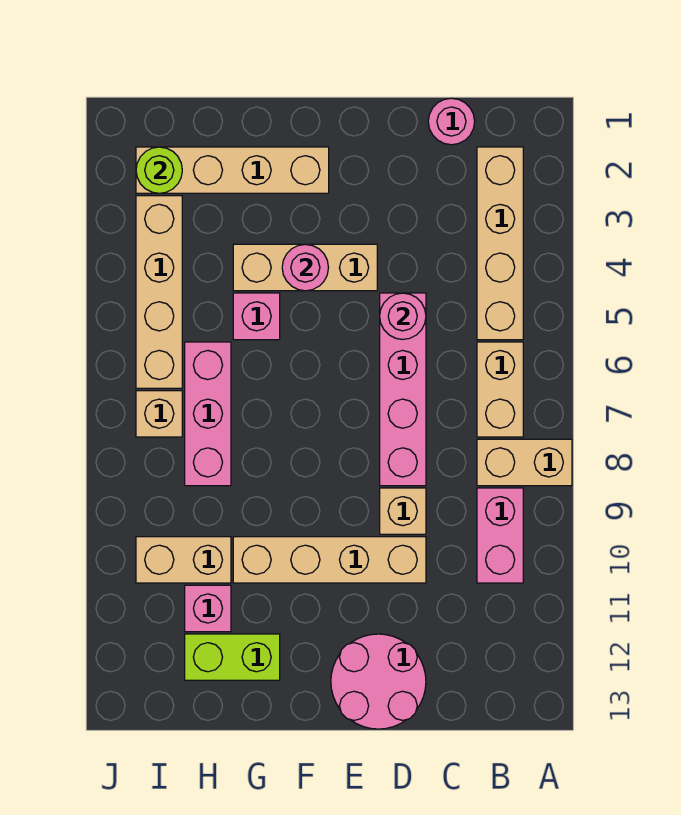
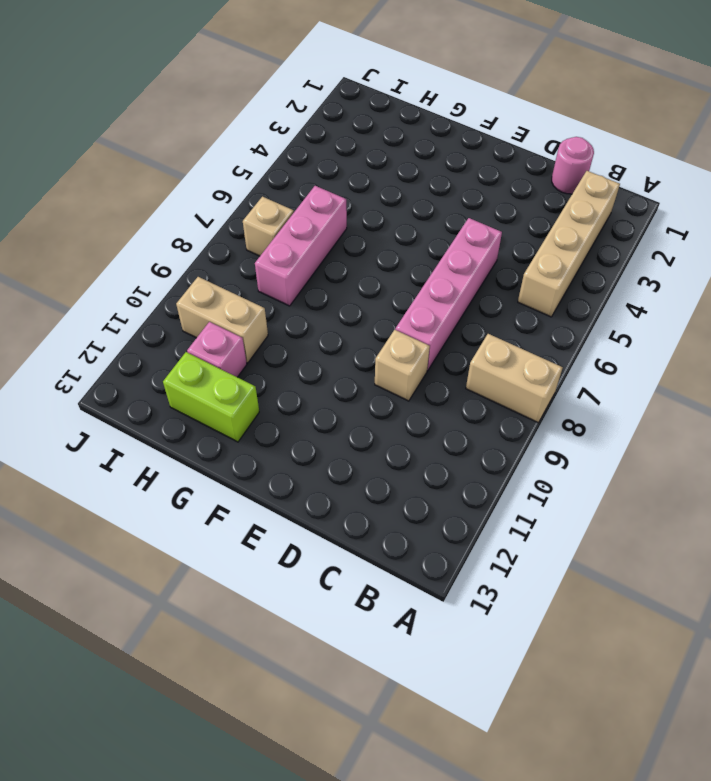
none -> tan 1x2 brick [477,342,523,437]
none -> pink 1x2 brick [477,488,523,583]
none -> tan 1x4 brick [233,537,426,583]

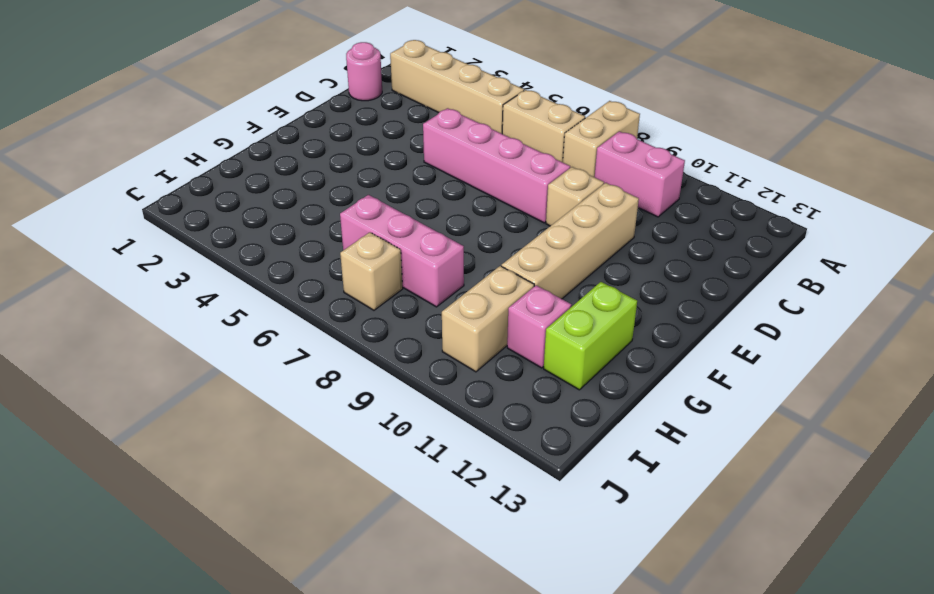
none -> pink 2x2 round brick [331,634,426,729]
none -> tan 1x3 brick [233,244,377,291]
none -> tan 1x4 brick [136,147,329,193]

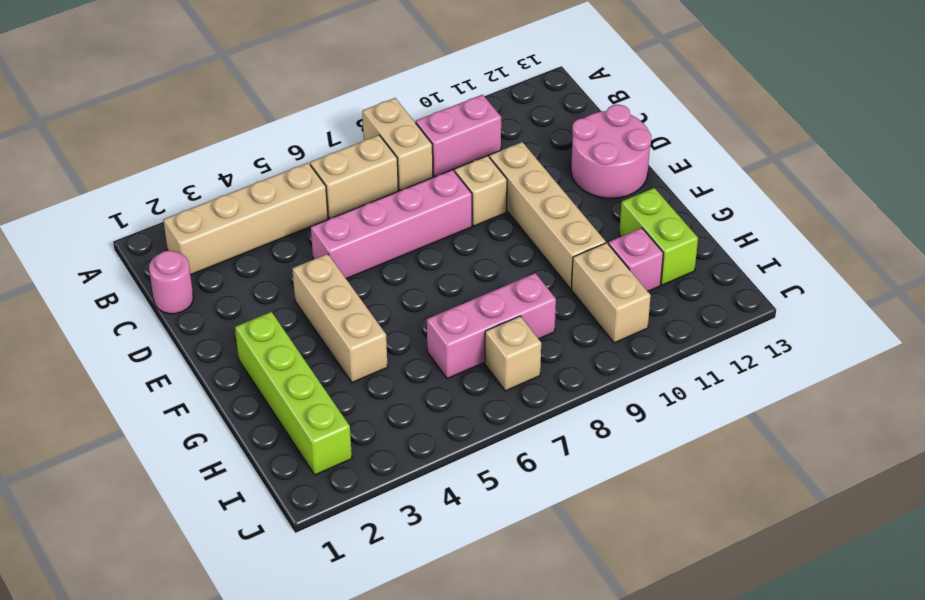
lime 1x4 brick [235,312,352,475] -> tan 1x4 brick [136,147,329,193]
none -> pink 1x1 brick [233,293,280,340]
none -> tan 1x4 brick [136,196,182,388]
none -> pink 1x1 round brick [380,293,426,339]

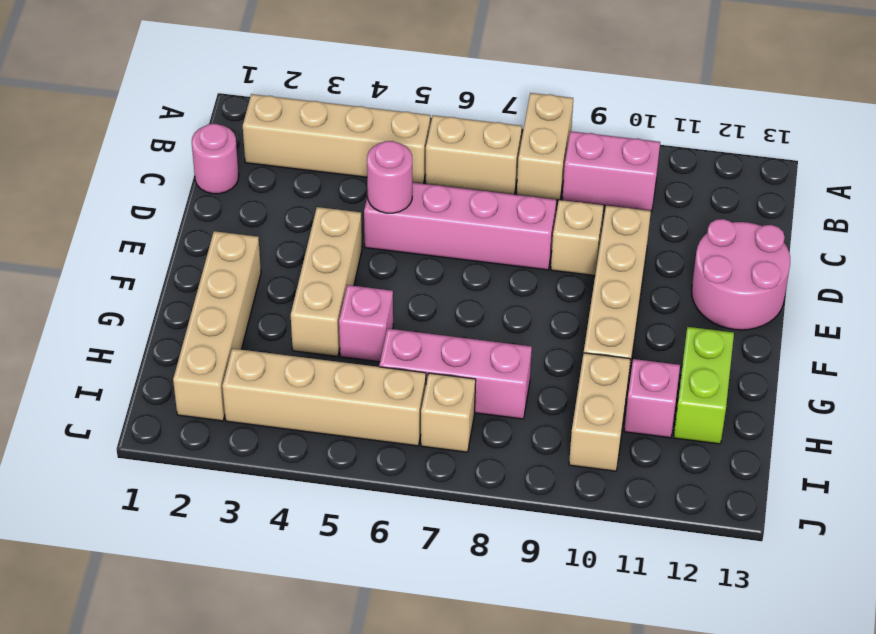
none -> pink 1x1 round brick [282,244,329,291]
none -> lime 1x1 round brick [136,147,182,193]

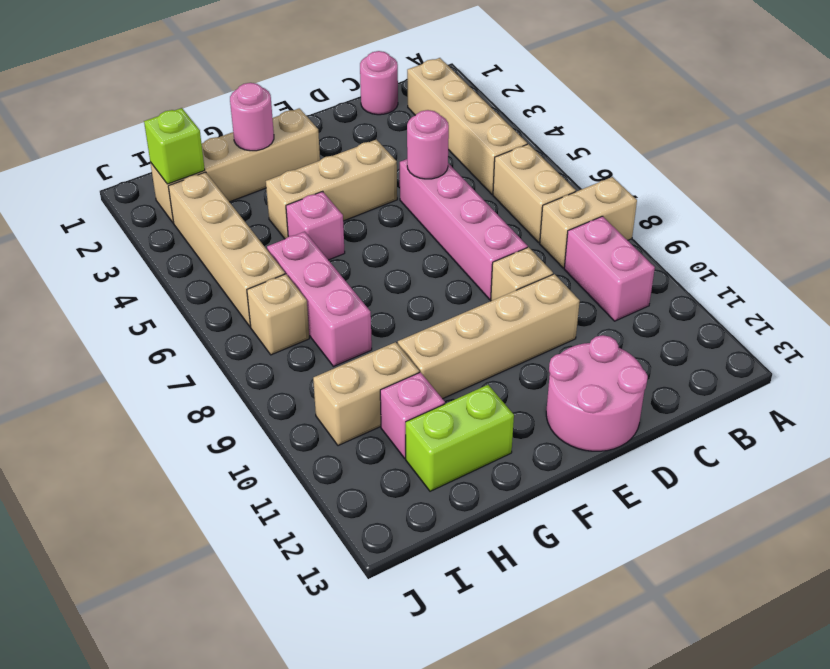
pink 1x1 round brick [230,83,274,151] -> pink 1x1 round brick moved to [282,244,329,291]
lime 1x1 brick [144,108,205,184] -> lime 1x1 round brick [136,147,182,193]

